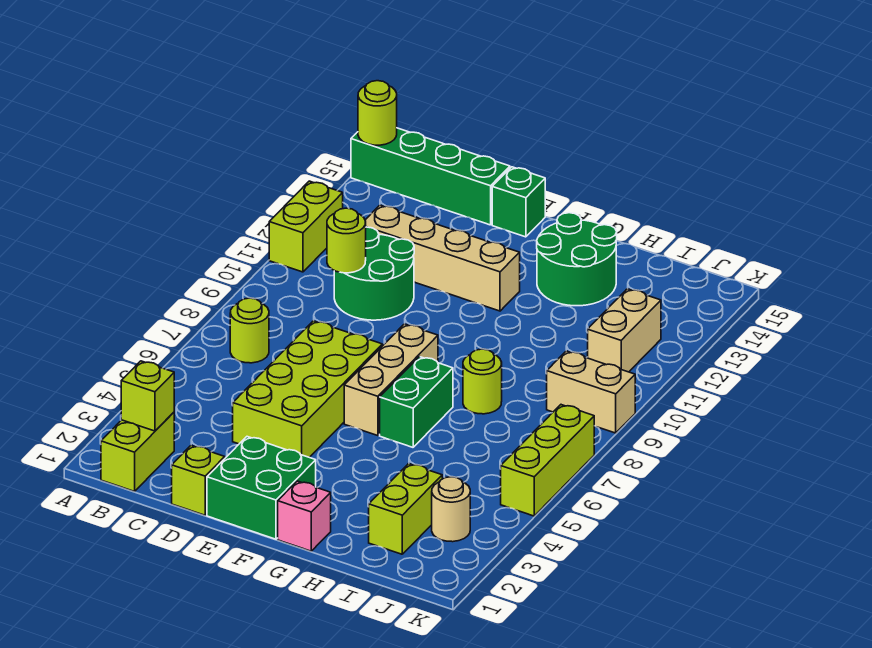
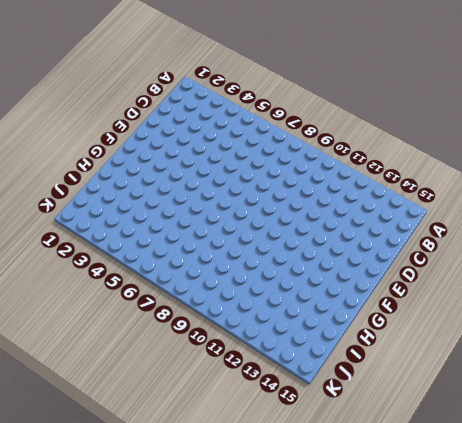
none -> lime 1x2 brick [269,181,343,272]
none -> green 1x4 brick [351,128,510,225]
none -> lime 1x2 brick [101,412,174,491]

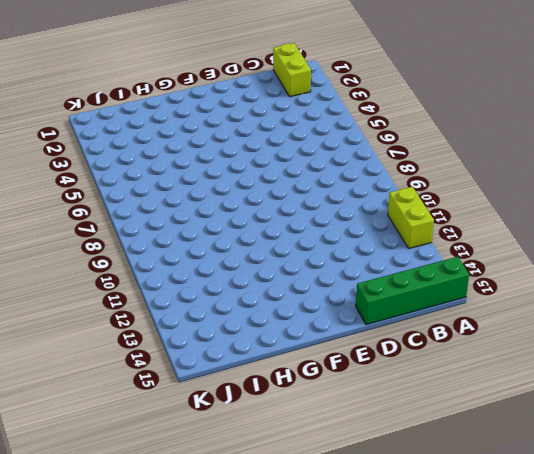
none -> lime 1x1 round brick [230,298,269,363]
none -> green 2x2 round brick [334,227,414,320]
none -> tan 1x4 brick [365,205,520,311]

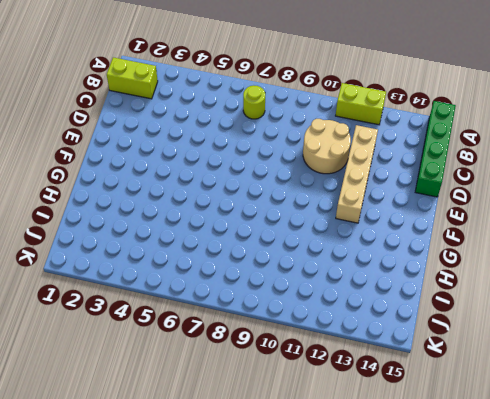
tan 2x2 round brick [303,119,351,174] -> green 2x2 round brick [334,227,414,320]
none -> lime 1x1 brick [172,445,225,515]
none -> lime 2x4 brick [233,321,382,457]
none -> green 2x2 brick [207,437,316,539]

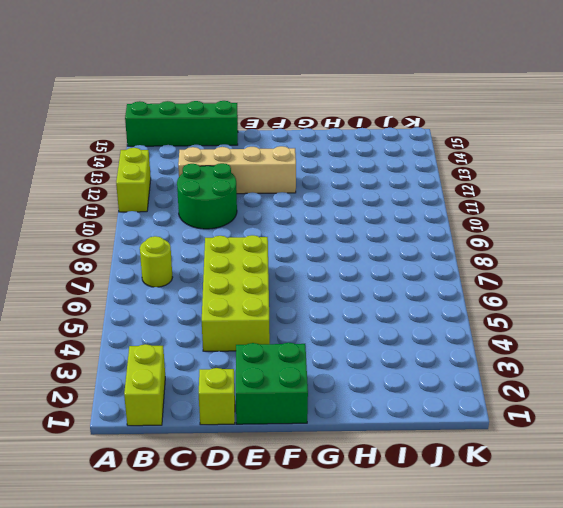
none -> green 1x1 brick [492,167,545,237]
none -> tan 1x3 brick [344,324,438,436]
none -> pink 1x1 brick [278,481,331,551]

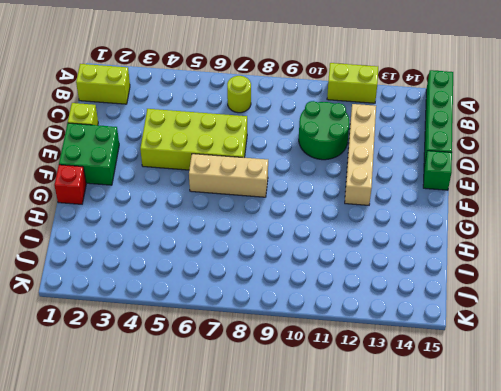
red 1x1 brick [54,165,86,204] -> pink 1x1 brick [278,481,331,551]
none -> green 1x2 brick [380,357,453,447]
none -> green 2x2 round brick [537,213,617,306]
none -> lime 1x1 round brick [463,349,502,414]

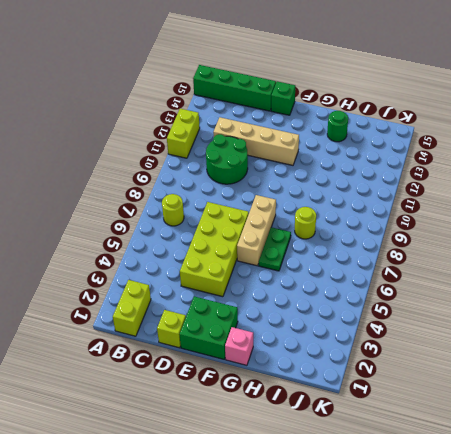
green 1x2 plate [259,227,291,271] -> green 1x2 brick [380,357,453,447]
green 1x1 round brick [327,111,348,142] -> green 2x2 round brick [537,213,617,306]
none -> lime 1x2 brick [369,464,442,554]
none -> tan 1x1 round brick [432,477,470,542]
none -> tan 1x2 brick [547,351,635,433]

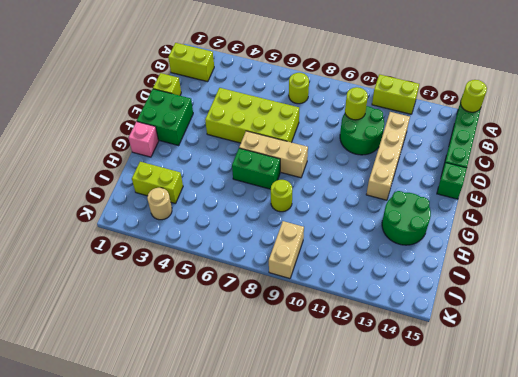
none -> tan 1x2 brick [588,289,661,372]
none -> lime 1x3 brick [501,405,594,516]
none -> lime 1x1 brick [121,361,174,431]

